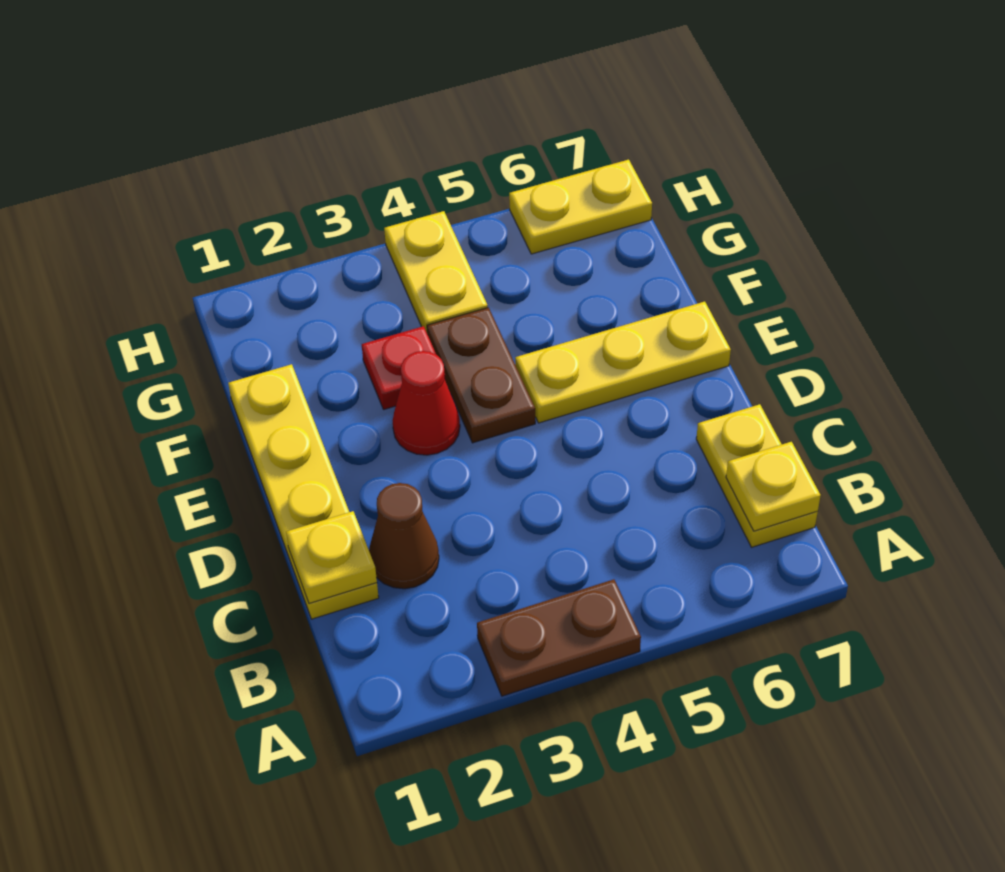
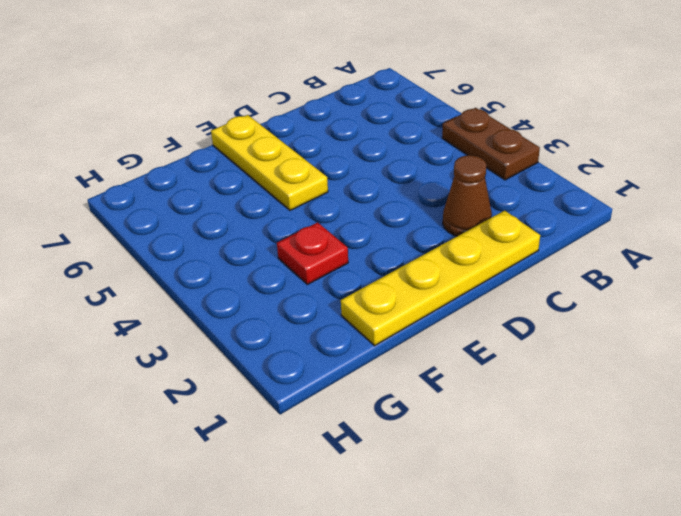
none -> yellow 1x2 plate [696,404,818,547]
none -> red 1x1 cone [393,351,460,455]
none -> brown 1x2 plate [427,308,535,443]

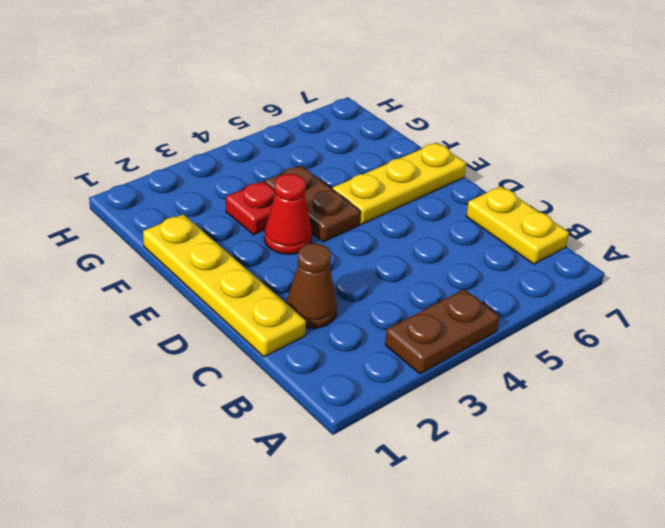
none -> yellow 1x2 plate [384,211,488,334]
none -> yellow 1x2 plate [509,160,652,254]
none -> yellow 1x1 plate [726,442,821,531]

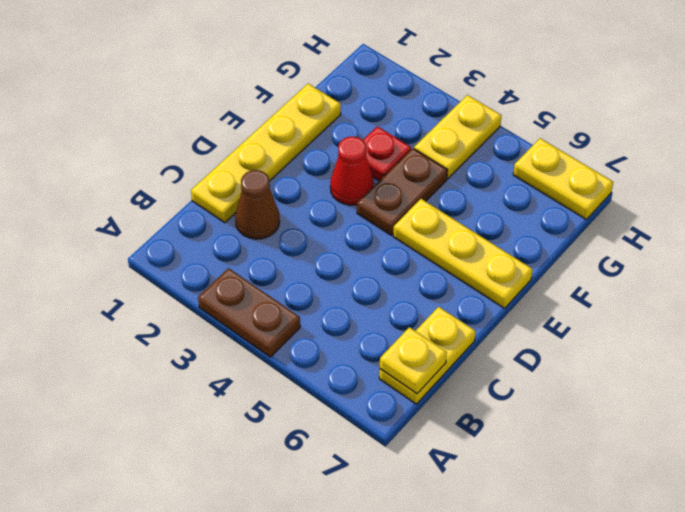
none -> yellow 1x1 plate [286,511,377,603]

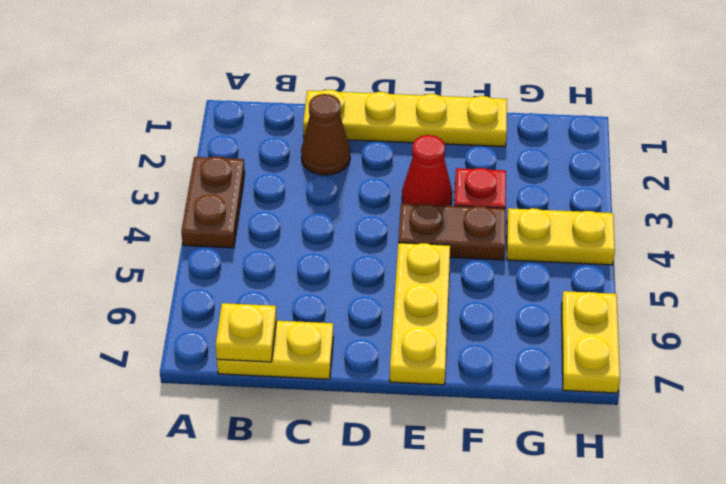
none -> yellow 1x1 plate [286,511,377,603]

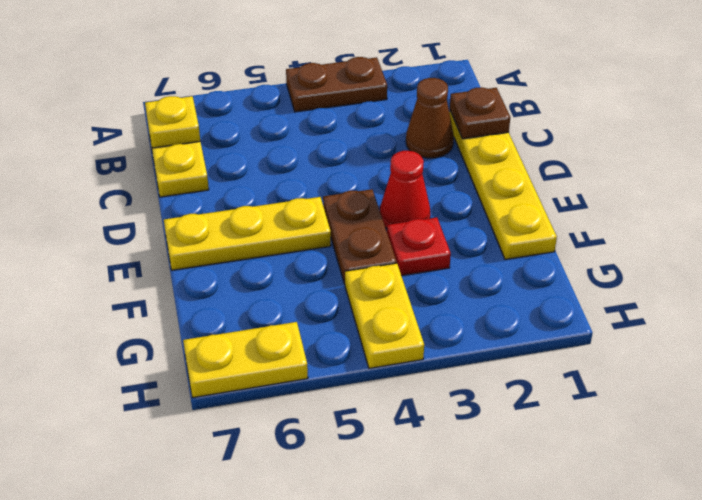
brown 1x1 plate [450,87,510,139] -> yellow 1x1 plate [286,511,377,603]

